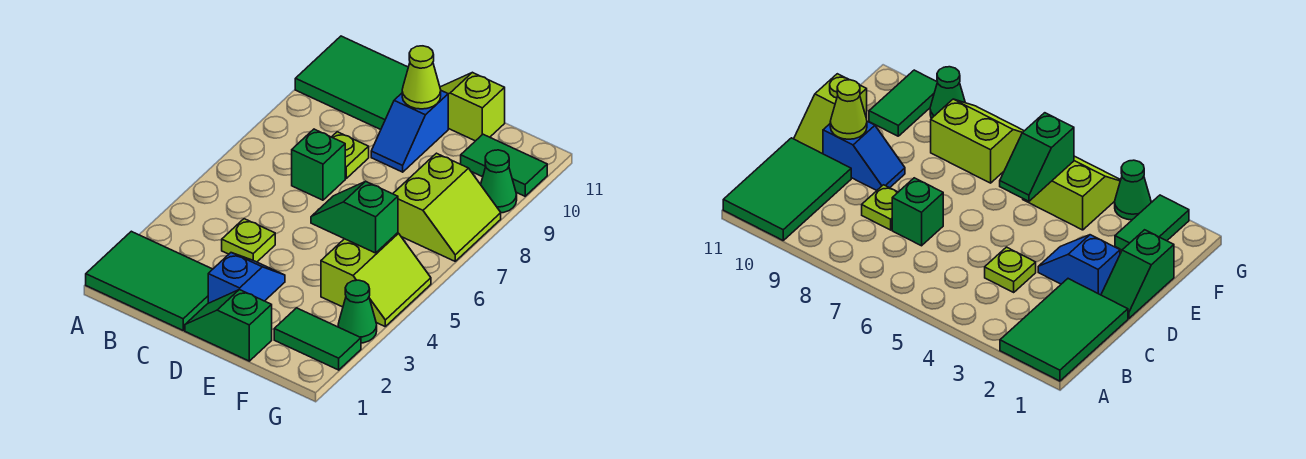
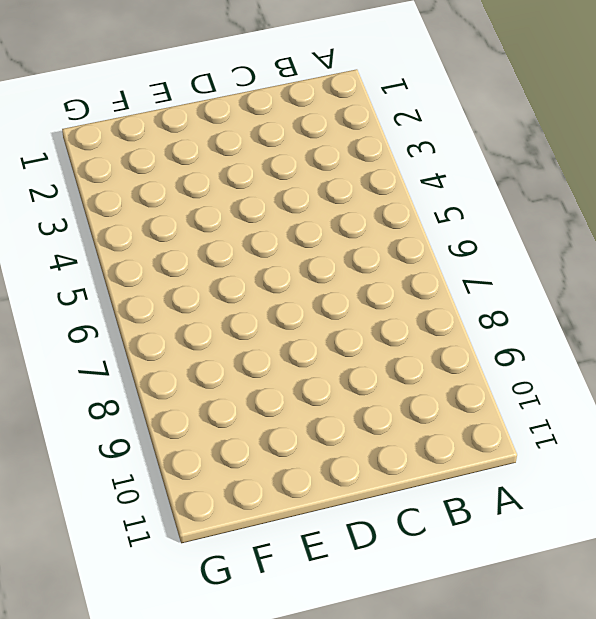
none -> green 2x3 tile [86,231,212,330]
none -> green 2x3 tile [295,36,408,130]
none -> lime 1x1 plate [222,219,275,262]

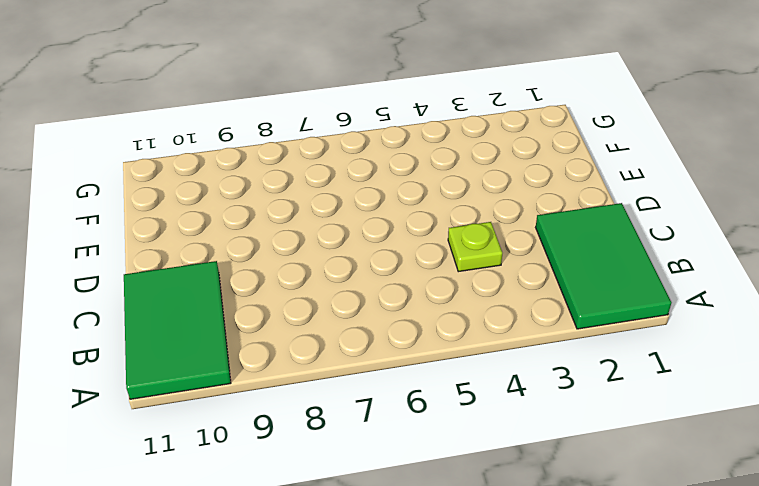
none -> green 1x1 brick [292,129,345,200]
none -> lime 1x1 plate [332,132,369,178]
none -> green 1x2 slope [185,290,272,361]

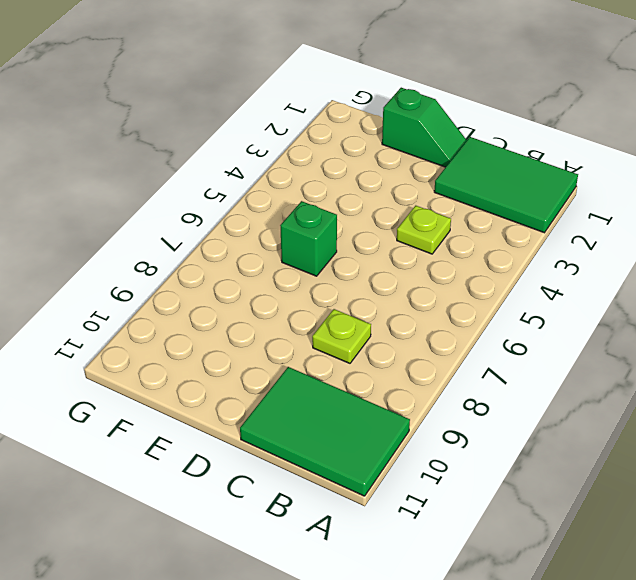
green 1x1 brick [280,201,337,276] -> green 1x1 brick moved to [292,129,345,200]
none -> blue 1x2 slope [208,253,285,303]
none -> blue 1x2 slope [371,91,448,172]
none -> lime 1x2 slope [440,72,505,141]

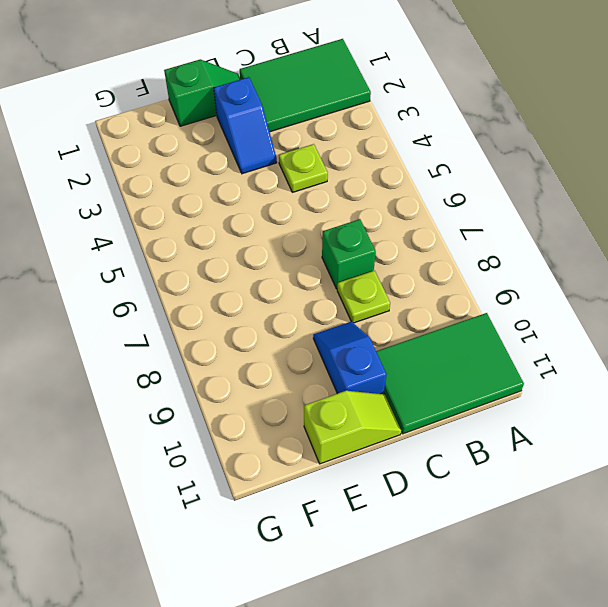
none -> green 1x2 tile [274,308,361,370]
none -> lime 2x2 slope [321,233,431,326]
none -> lime 2x2 slope [393,153,501,261]

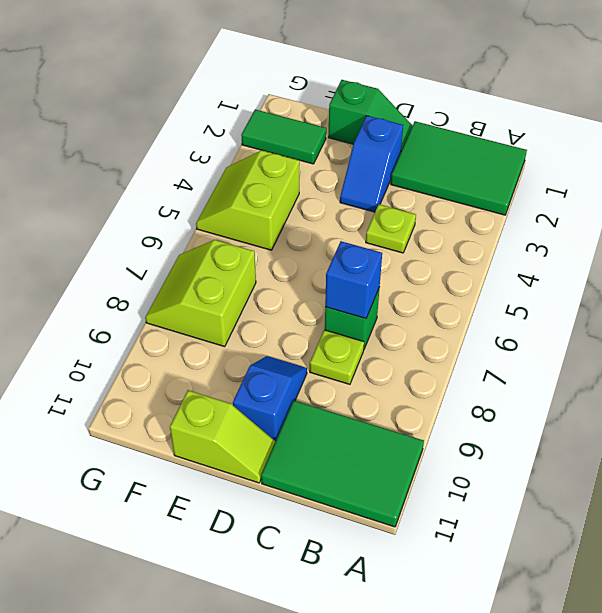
blue 1x1 brick [325,241,382,319] -> none
none -> green 1x2 tile [461,134,547,196]
none -> green 1x1 cone [338,280,377,343]
none -> green 1x1 cone [481,150,517,213]

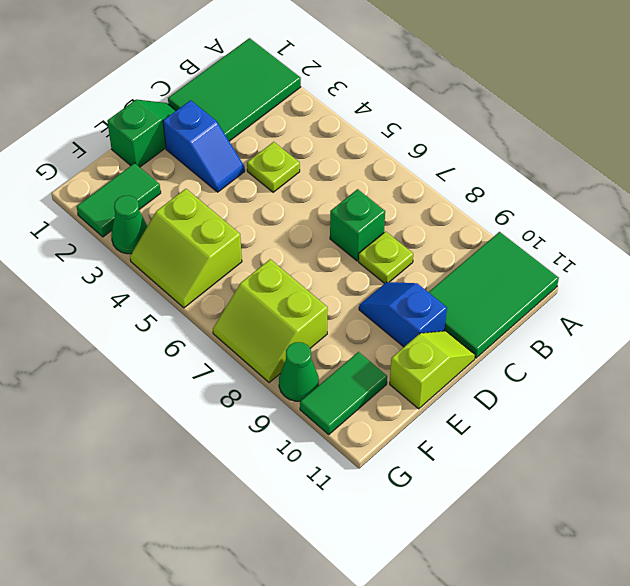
none -> lime 1x1 cone [402,46,441,109]
none -> green 1x2 slope [311,181,398,253]

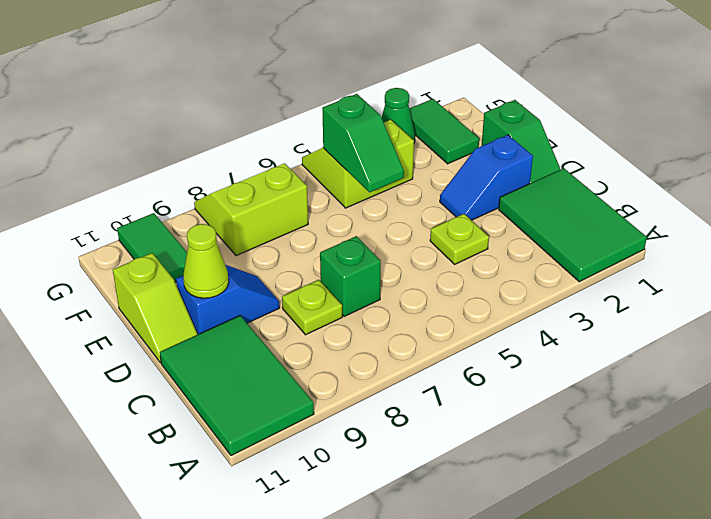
none -> green 1x1 cone [481,150,517,213]

